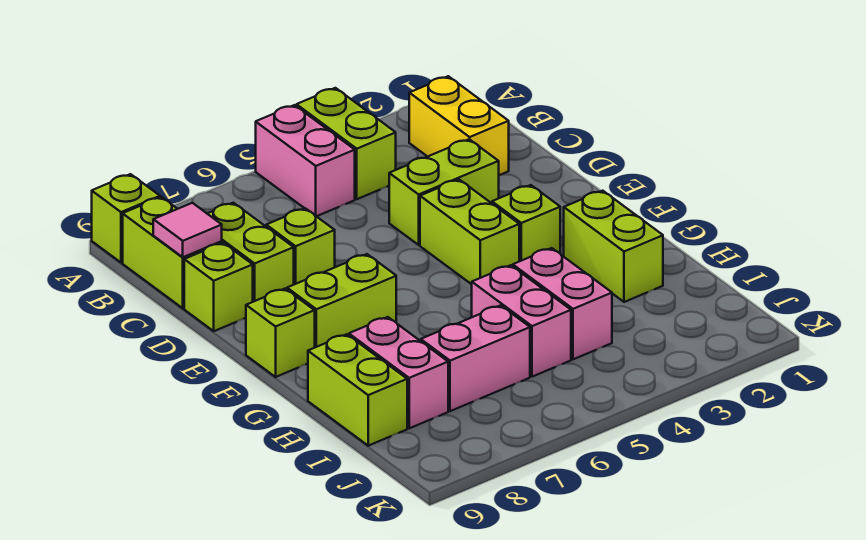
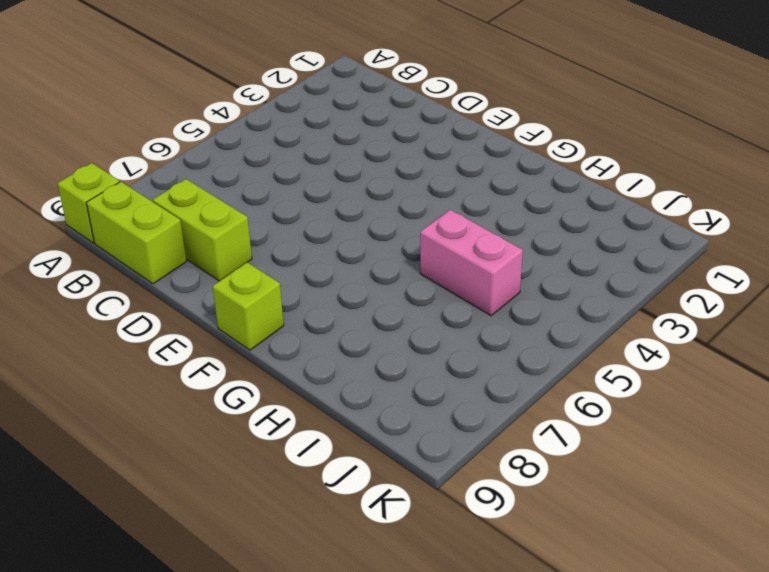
none -> lime 1x2 brick [296,88,396,199]
none -> pink 1x2 brick [256,105,355,216]
none -> yellow 1x2 brick [409,76,509,175]

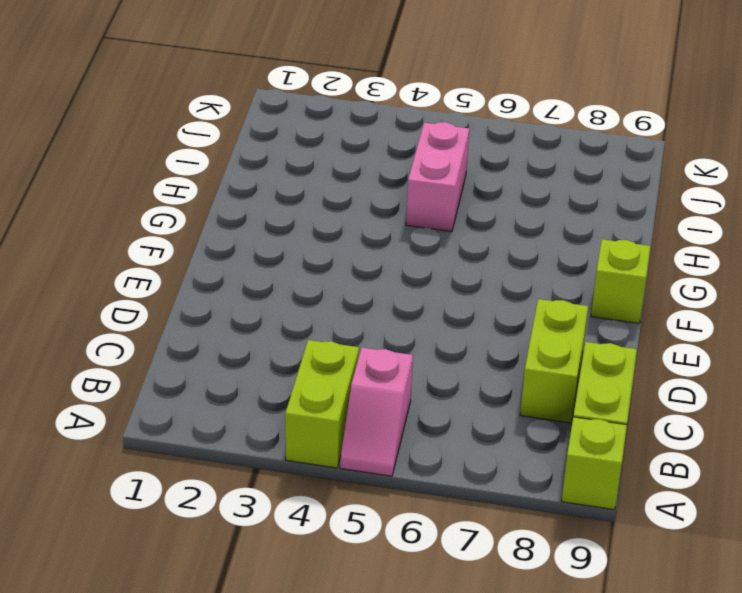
pink 1x2 slope [340,348,413,476] -> pink 1x2 brick [256,105,355,216]
none -> yellow 1x2 brick [409,76,509,175]
none -> lime 1x2 brick [389,139,499,245]
none -> lime 1x1 brick [266,208,335,284]

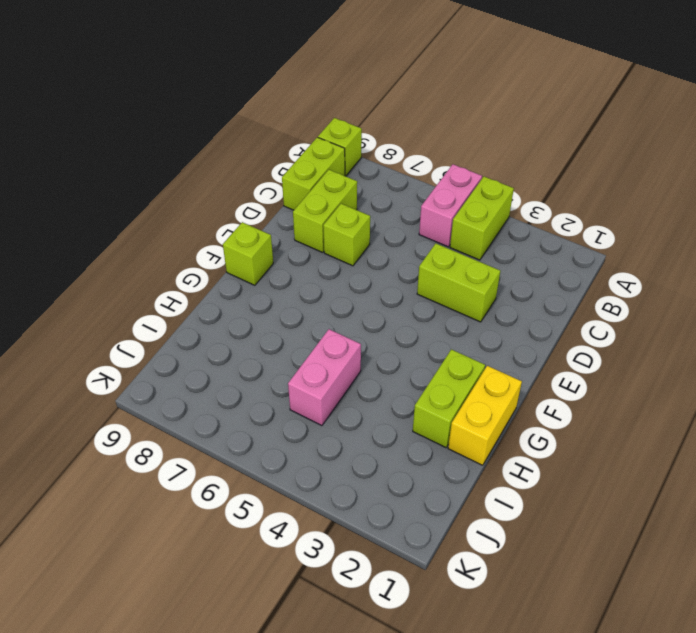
yellow 1x2 brick [448,366,522,465] -> yellow 1x2 brick moved to [409,76,509,175]
none -> lime 1x1 brick [184,243,253,331]
none -> lime 1x2 brick [420,180,519,284]
none -> lime 1x1 brick [492,185,560,261]

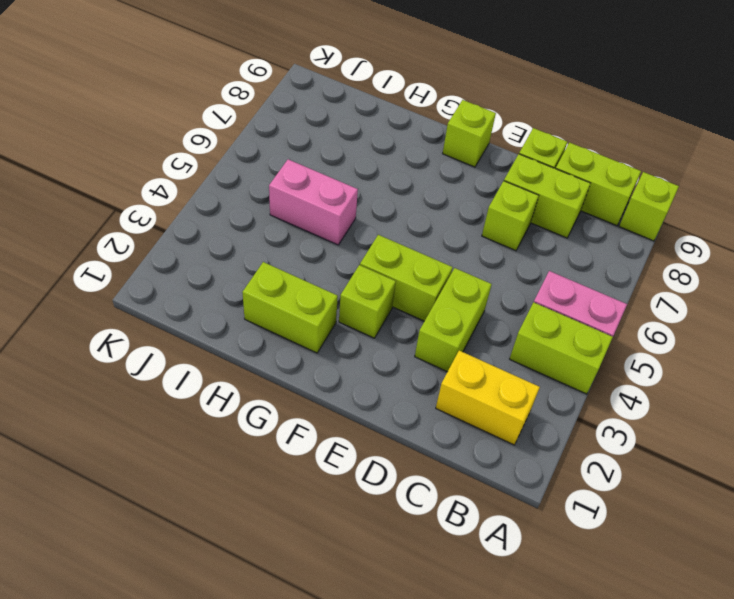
none -> lime 1x2 brick [287,254,396,347]
none -> pink 1x2 brick [513,248,612,359]
none -> pink 1x2 brick [349,317,448,428]

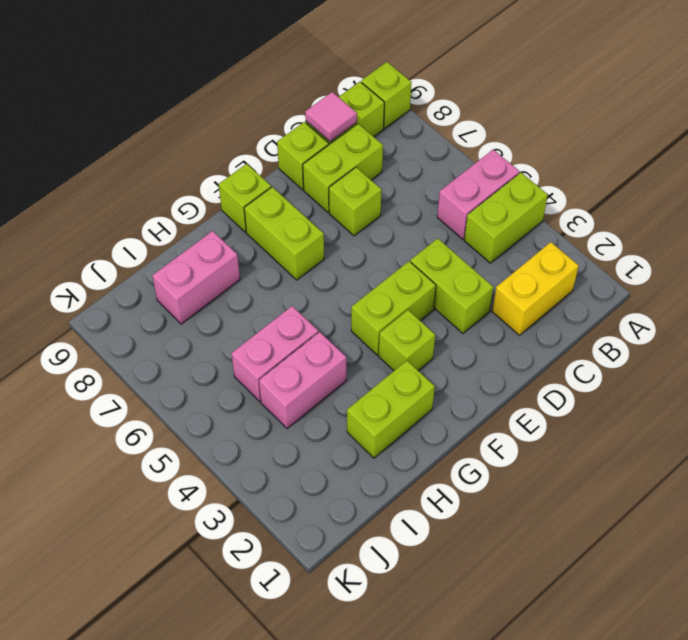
none -> lime 1x2 brick [308,334,407,446]
none -> pink 1x2 brick [421,305,530,411]

